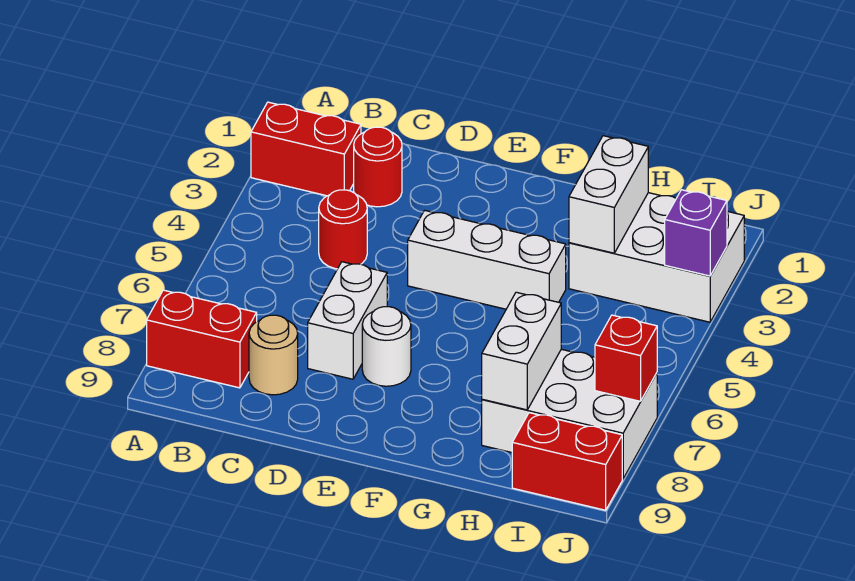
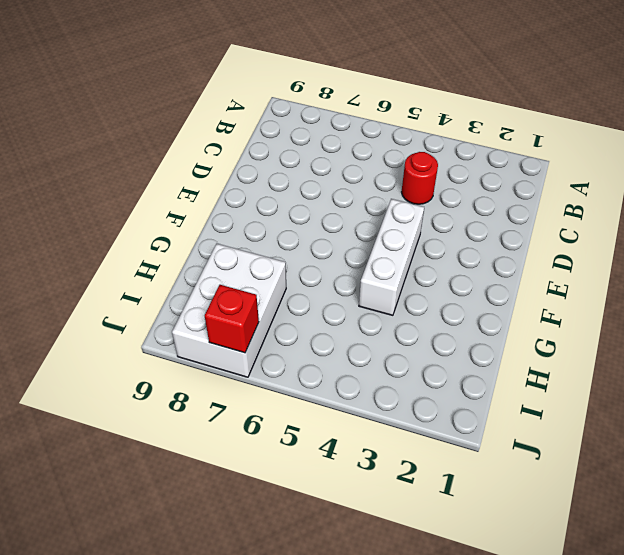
none -> red 1x2 brick [251,102,361,196]
none -> red 1x2 brick [147,290,257,388]
none -> red 1x1 round brick [354,127,402,207]

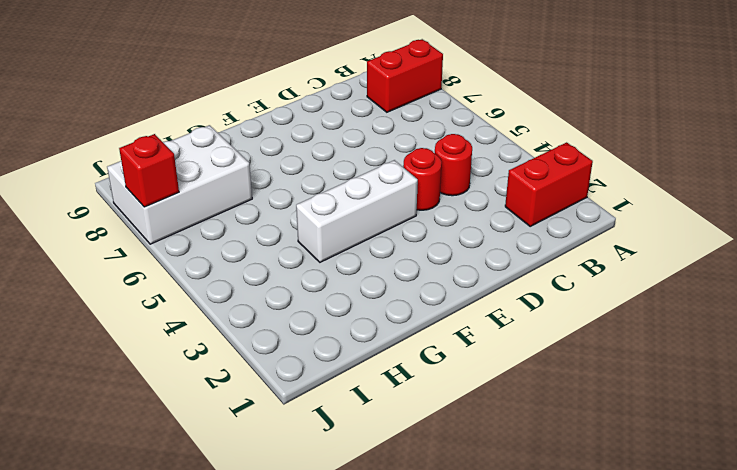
red 1x1 round brick [403,148,442,210] -> red 1x1 round brick moved to [354,127,402,207]
none -> tan 1x1 round brick [249,315,298,395]
none -> white 1x2 brick [308,262,387,379]
none -> white 1x1 round brick [362,307,411,386]

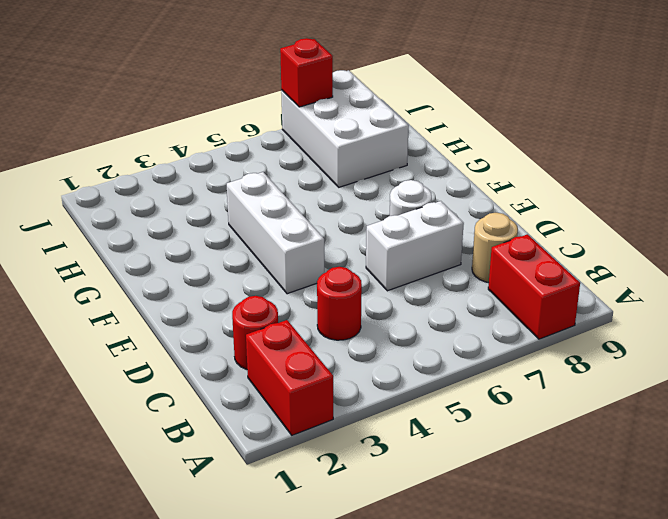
none -> white 2x3 brick [569,193,744,322]
none -> red 1x2 brick [512,413,622,510]
none -> white 1x2 brick [569,136,648,253]

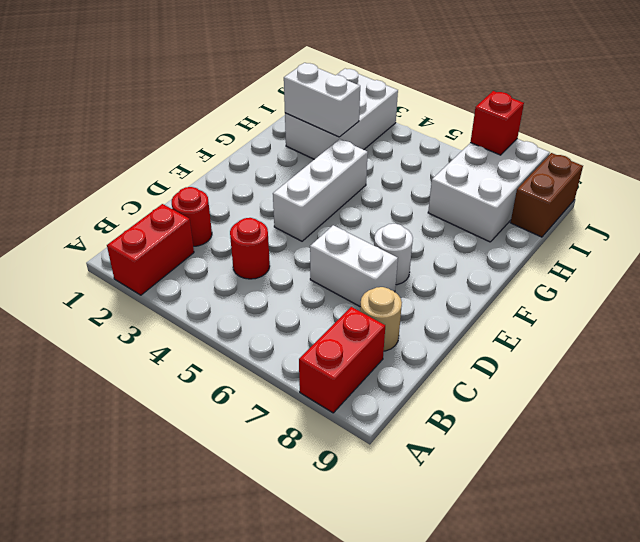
brown 1x2 brick [510,153,583,237] -> red 1x2 brick [512,413,622,510]
none -> white 1x2 brick [482,292,561,410]
none -> purple 1x1 brick [665,190,727,276]

